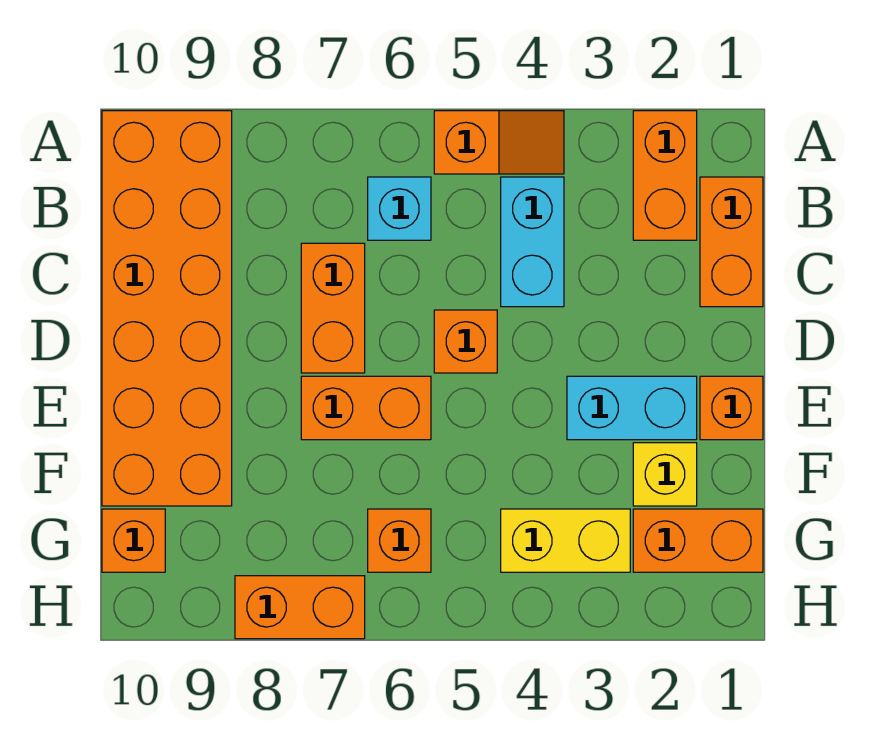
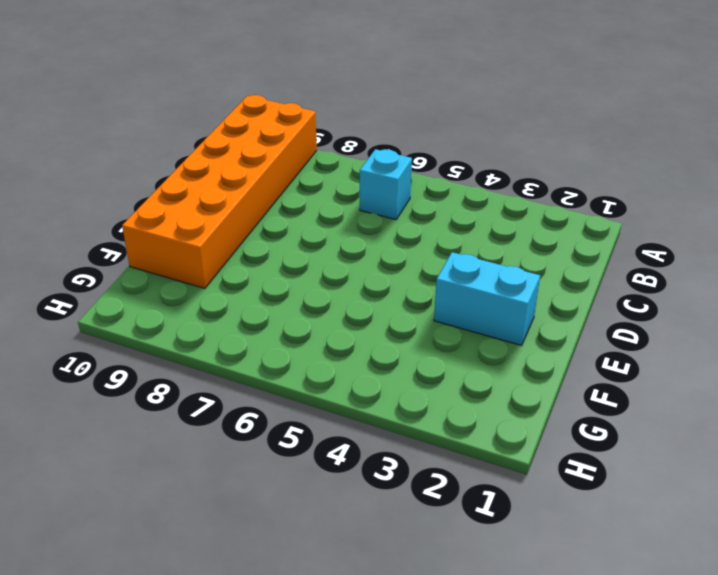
none -> orange 1x2 brick [633,111,697,240]
none -> orange 1x2 slope [434,111,564,174]
none -> orange 1x2 brick [700,177,763,307]

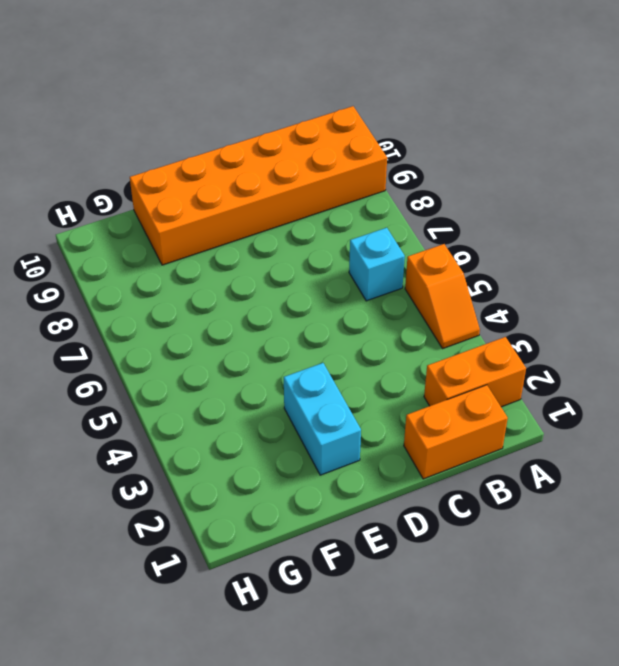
none -> cyan 1x2 brick [501,177,564,307]
none -> orange 1x2 brick [301,243,365,373]
none -> orange 1x1 brick [434,310,497,373]

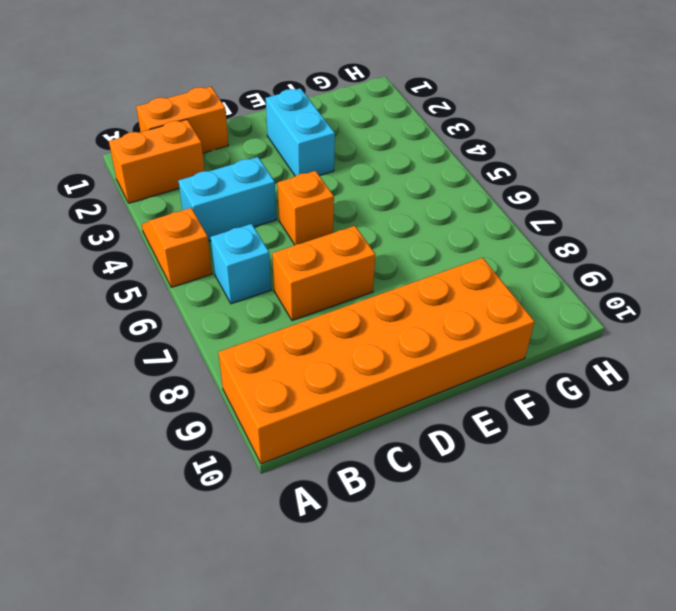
none -> orange 1x1 brick [700,376,763,440]
none -> orange 1x2 brick [301,376,431,440]
none -> yellow 1x1 brick [633,443,697,506]

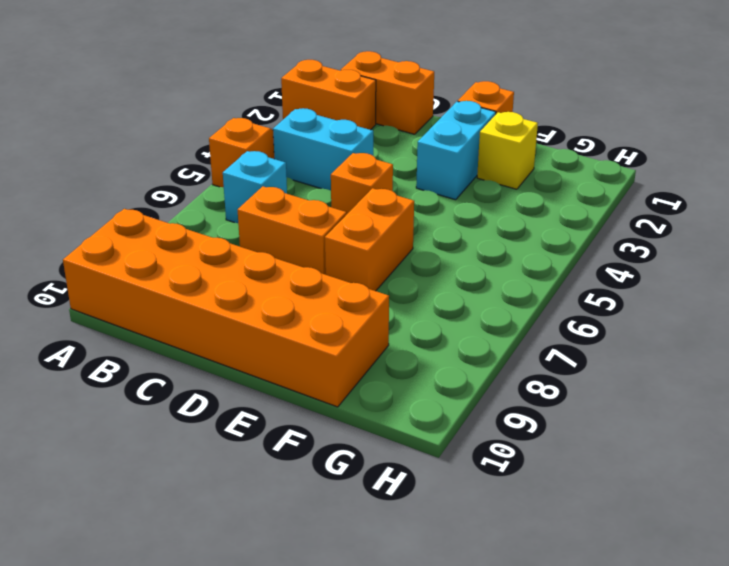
none -> orange 1x2 brick [633,509,763,572]
none -> yellow 1x2 brick [501,509,630,572]
none -> orange 1x1 brick [368,509,431,572]

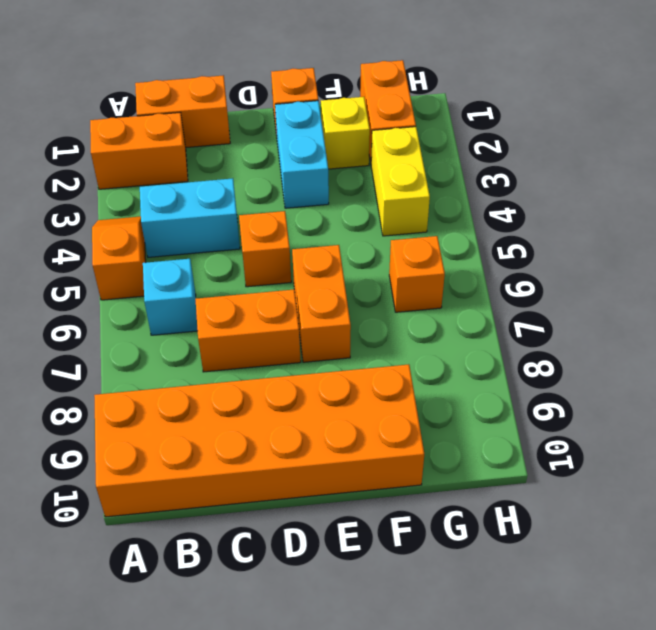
none -> orange 1x1 brick [102,509,165,572]
none -> orange 1x2 brick [235,576,365,639]

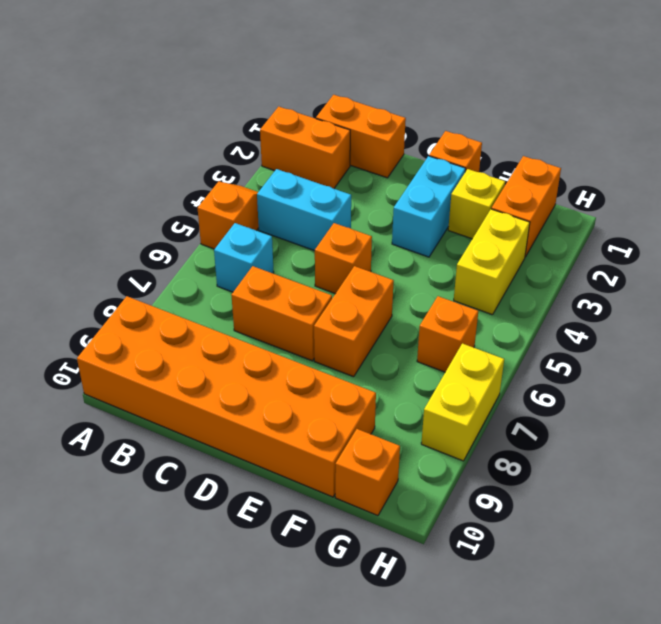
yellow 1x2 brick [421,343,504,461] -> orange 1x2 brick [235,576,365,639]

